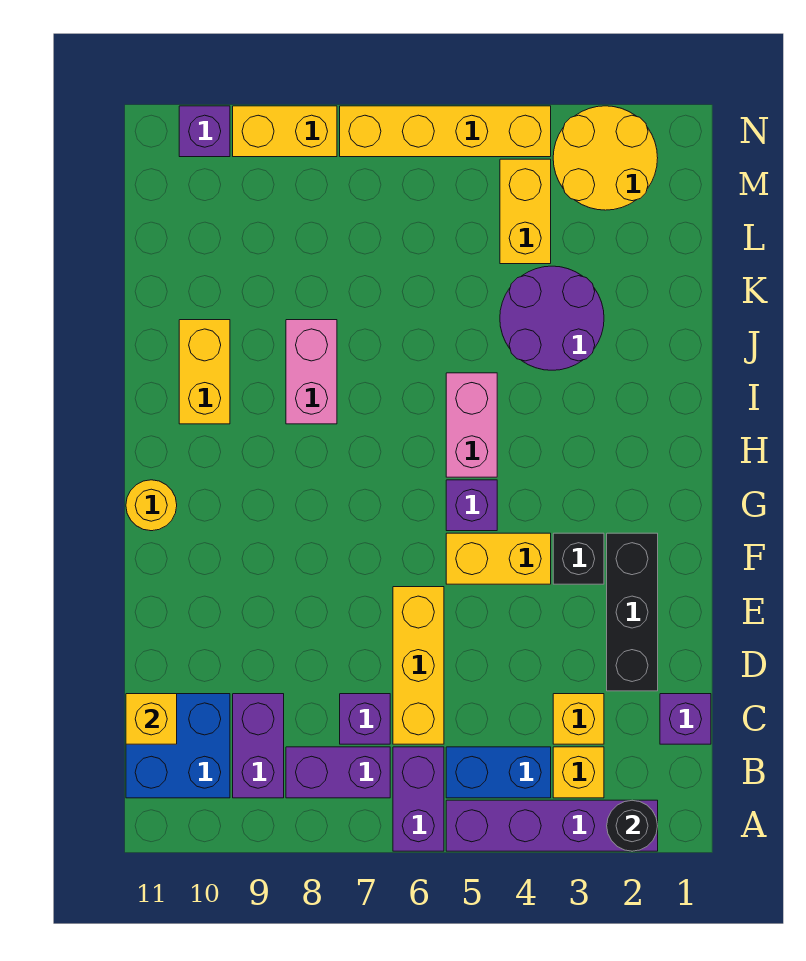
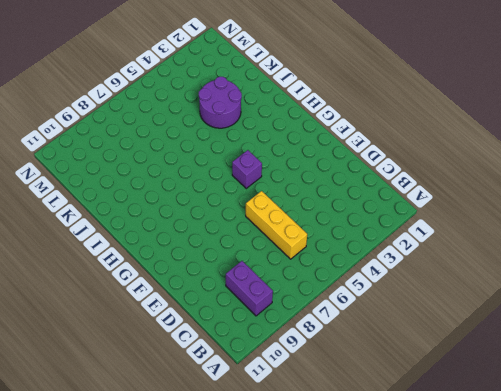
none -> purple 1x4 brick [446,800,658,851]
none -> purple 1x2 brick [393,747,444,851]
none -> yellow 1x1 brick [553,747,604,798]

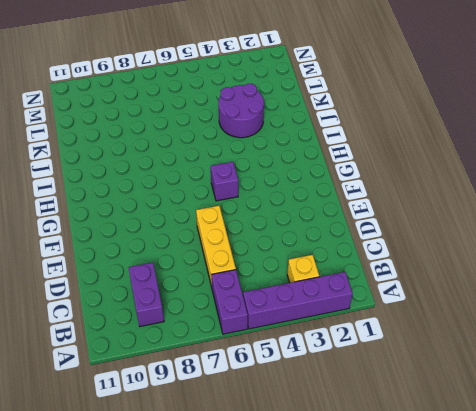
none -> blue 1x2 brick [446,747,551,798]
none -> purple 1x2 brick [286,747,390,798]
none -> blue 2x2 brick [126,694,230,798]

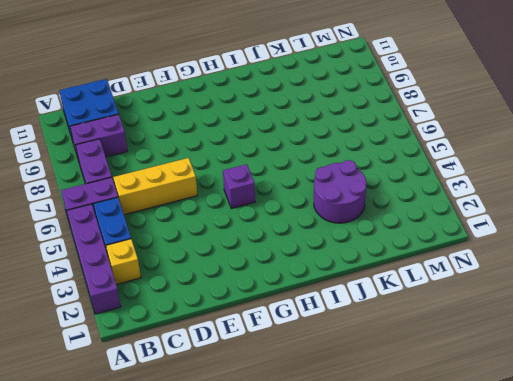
none -> purple 1x1 brick [660,694,711,744]
none -> yellow 1x1 brick [553,694,604,744]
none -> purple 1x1 brick [340,694,390,744]

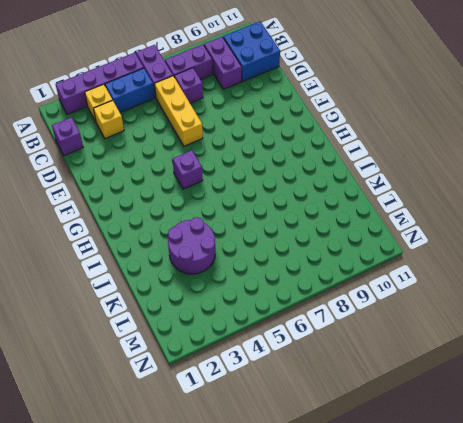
none -> black 1x3 brick [607,533,658,691]
none -> black 1x1 brick [553,533,604,584]
none -> yellow 1x2 brick [446,533,551,584]

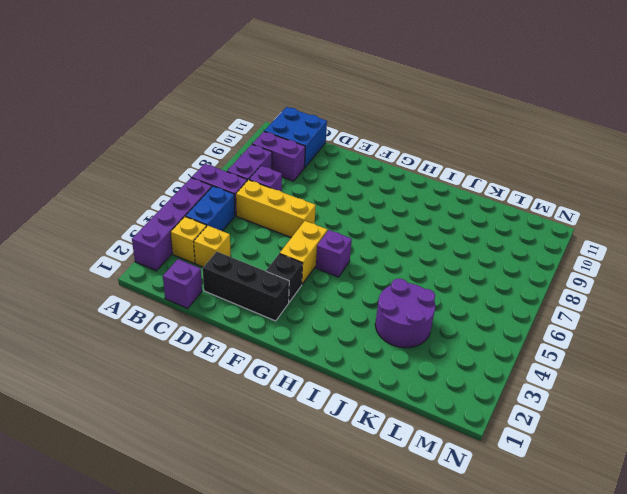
none -> yellow 1x1 round brick [126,480,177,531]
none -> pink 1x2 brick [446,373,497,477]
none -> pink 1x2 brick [286,320,337,424]

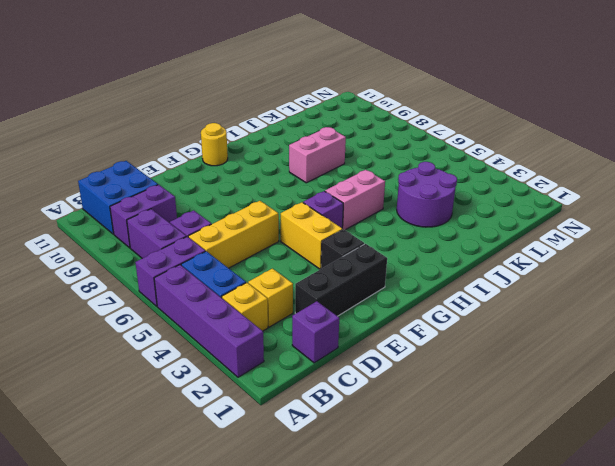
none -> yellow 1x2 brick [179,320,230,424]
none -> yellow 1x2 brick [500,159,551,264]
none -> yellow 2x2 round brick [553,106,658,210]

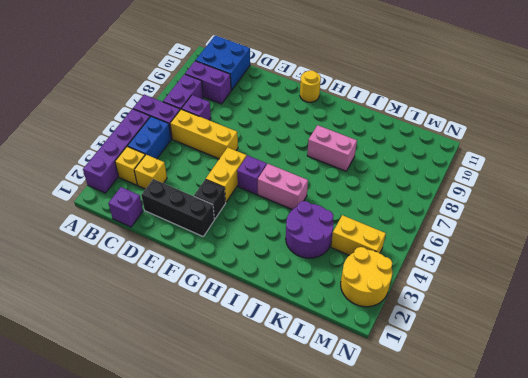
none -> yellow 1x2 brick [179,320,230,424]
none -> yellow 1x4 brick [340,106,551,157]
none -> yellow 1x2 brick [233,106,337,157]

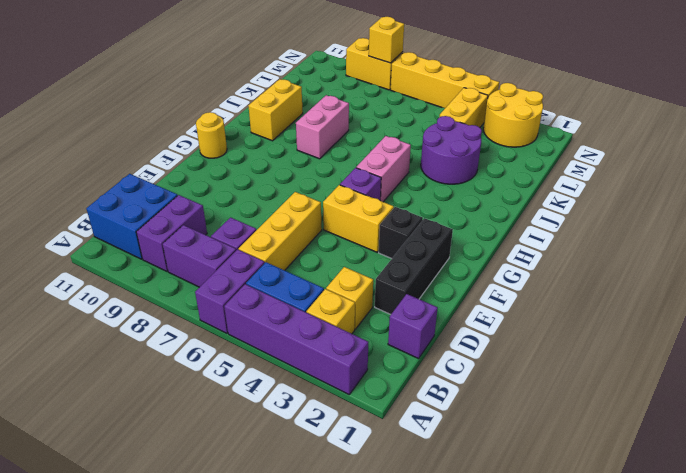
yellow 1x1 brick [369,17,404,63] -> yellow 1x1 brick moved to [126,694,177,744]
none -> purple 1x1 brick [179,106,230,157]
none -> black 1x1 round brick [607,800,658,851]

